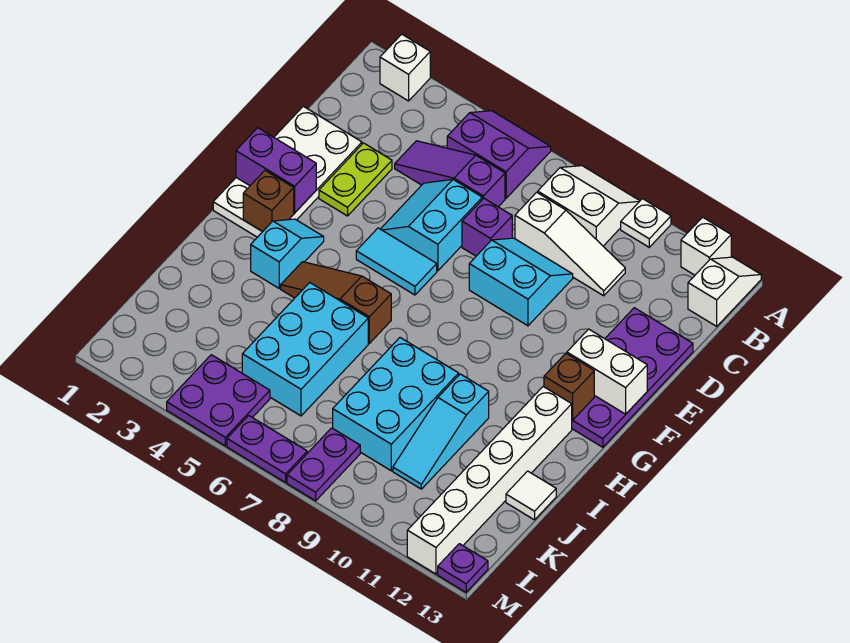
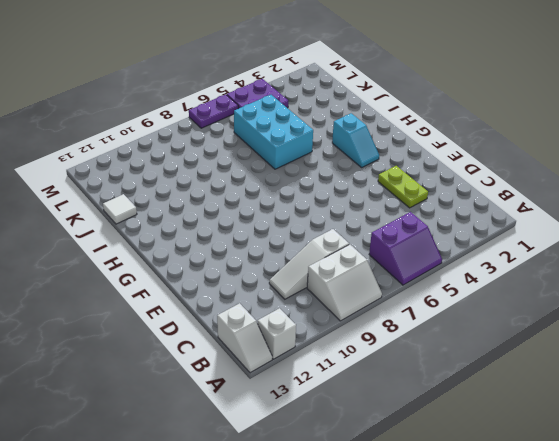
none -> white 1x1 brick [380,34,430,101]
none -> white 1x1 plate [621,199,671,247]
none -> purple 1x3 slope [395,141,505,207]
none -> white 2x4 plate [213,106,362,237]

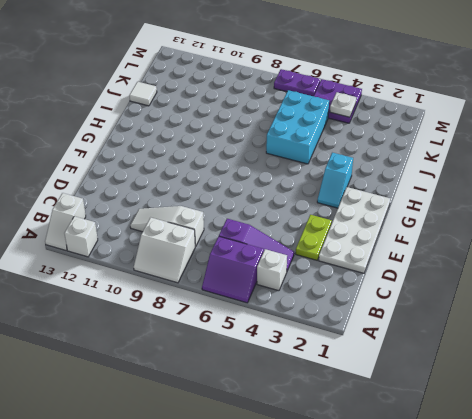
white 1x1 brick [257,249,287,291] -> white 1x1 brick moved to [380,34,430,101]
white 1x1 plate [330,92,356,117] -> white 1x1 plate moved to [621,199,671,247]
none -> cyan 2x2 slope [381,179,482,271]
none -> purple 1x1 brick [462,198,512,256]
none -> cyan 2x2 slope [469,238,573,326]
none -> purple 2x4 plate [572,308,693,447]

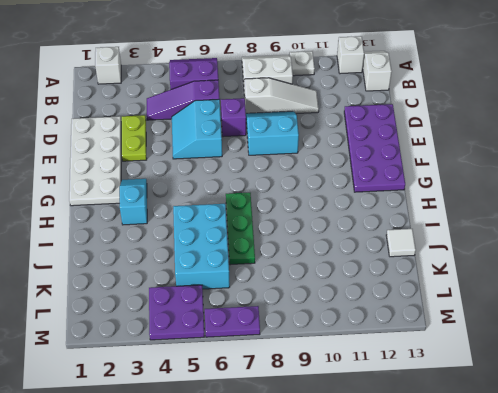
green 1x3 plate [226,193,255,265] -> none
none -> cyan 1x2 tile [356,228,437,295]
none -> brown 1x3 slope [281,262,391,343]
none -> white 1x6 brick [407,387,572,574]
none -> cyan 2x3 brick [333,338,459,471]

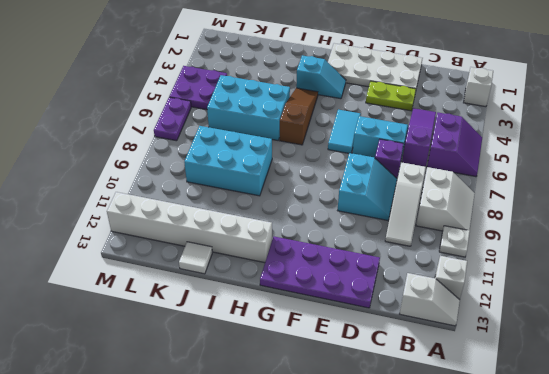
none -> cyan 1x3 slope [393,374,489,489]
none -> purple 1x2 plate [287,428,360,501]
none -> purple 1x1 plate [438,544,488,592]
none -> purple 1x2 brick [236,128,316,213]

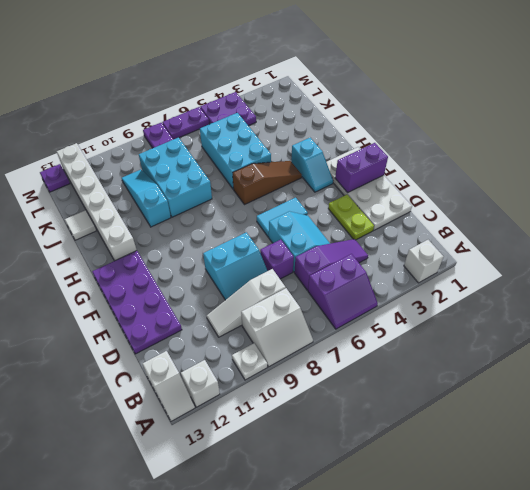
none -> white 1x2 brick [567,329,647,414]
none -> brown 1x1 brick [243,170,294,232]
none -> brown 1x1 brick [544,354,594,420]

